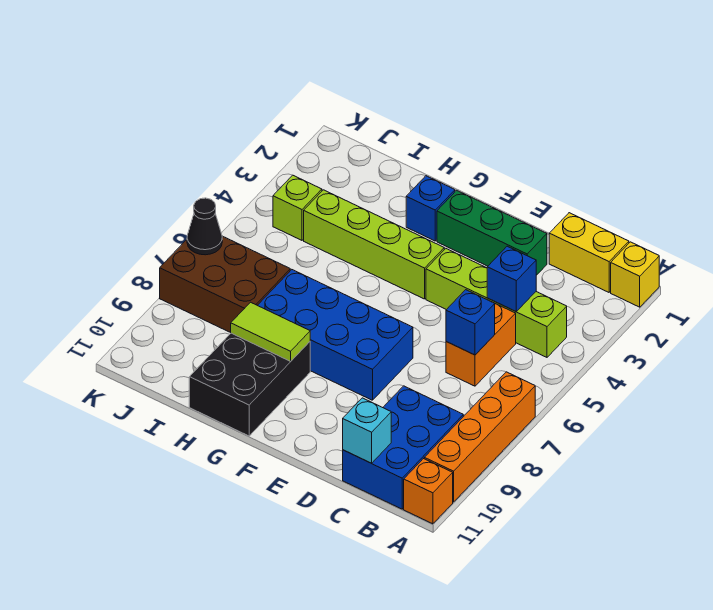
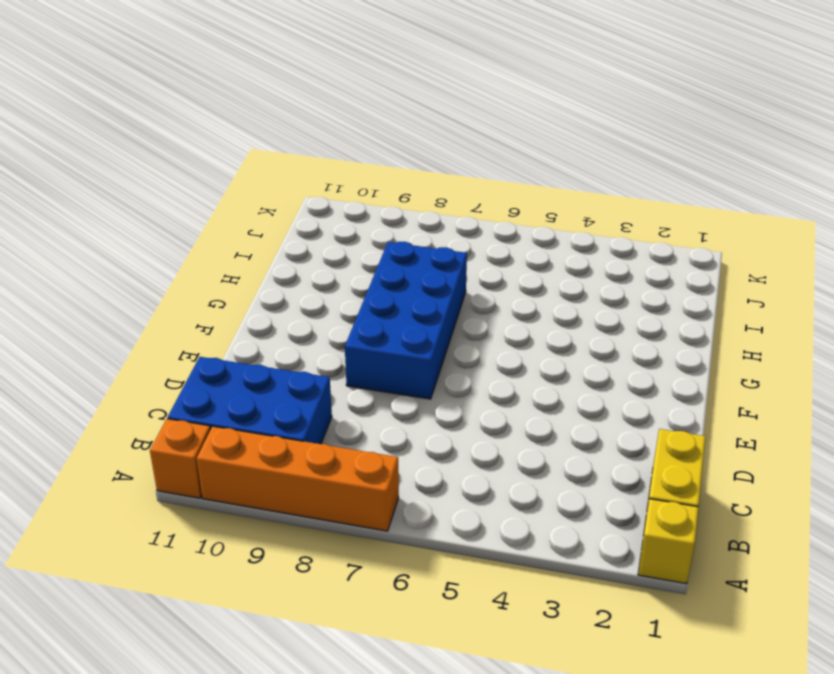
none -> lime 1x4 brick [426,249,567,357]
none -> orange 1x2 brick [446,304,516,386]
none -> green 1x3 brick [437,190,547,275]

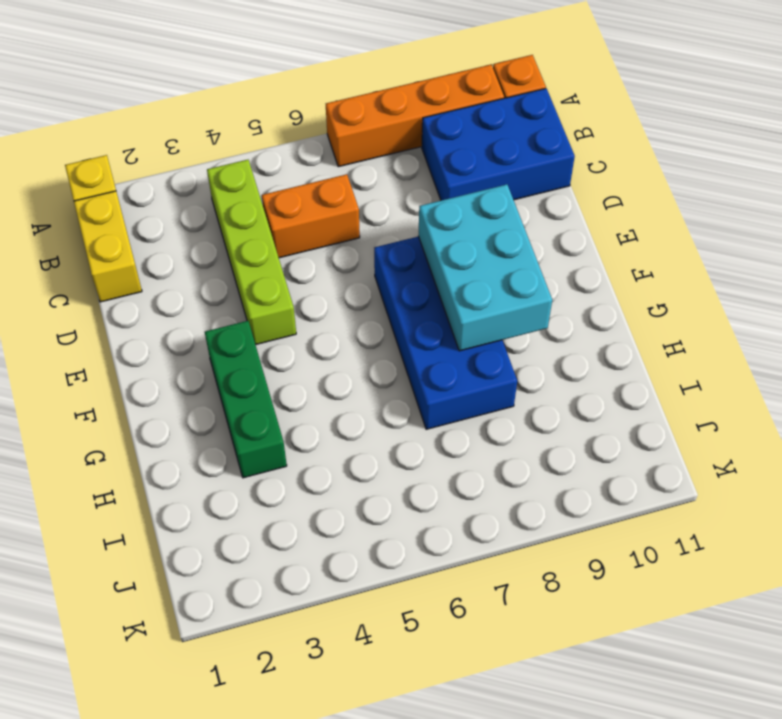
cyan 2x3 brick [418,184,552,351] -> lime 1x2 tile [231,302,310,361]
green 1x3 brick [205,321,287,478] -> green 1x3 brick moved to [437,190,547,275]
none -> lime 1x4 brick [304,190,444,299]
none -> blue 1x1 brick [406,176,455,241]
none -> black 2x3 brick [189,333,310,436]

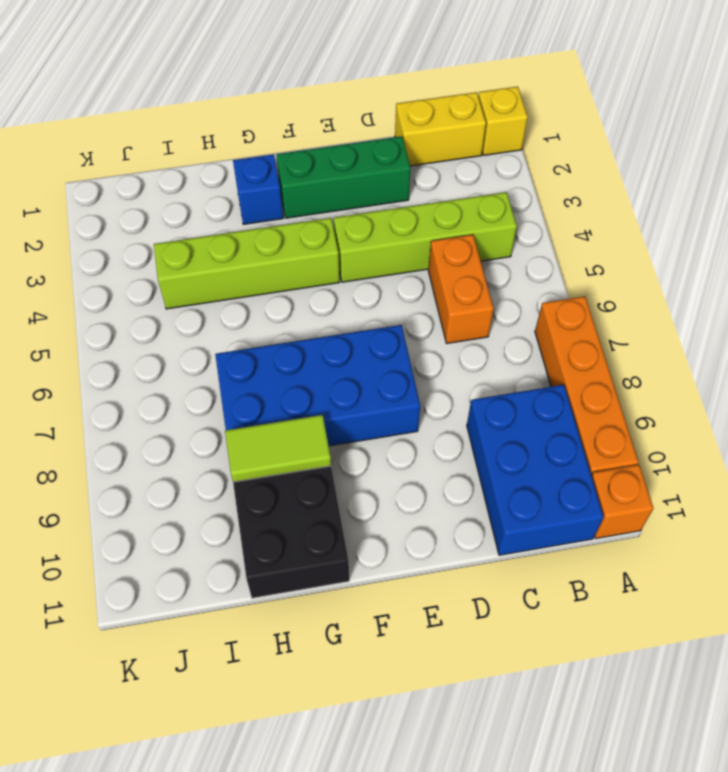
none -> brown 2x3 brick [160,236,290,333]
none -> lime 1x1 brick [273,175,322,240]
none -> blue 1x1 brick [487,246,536,311]

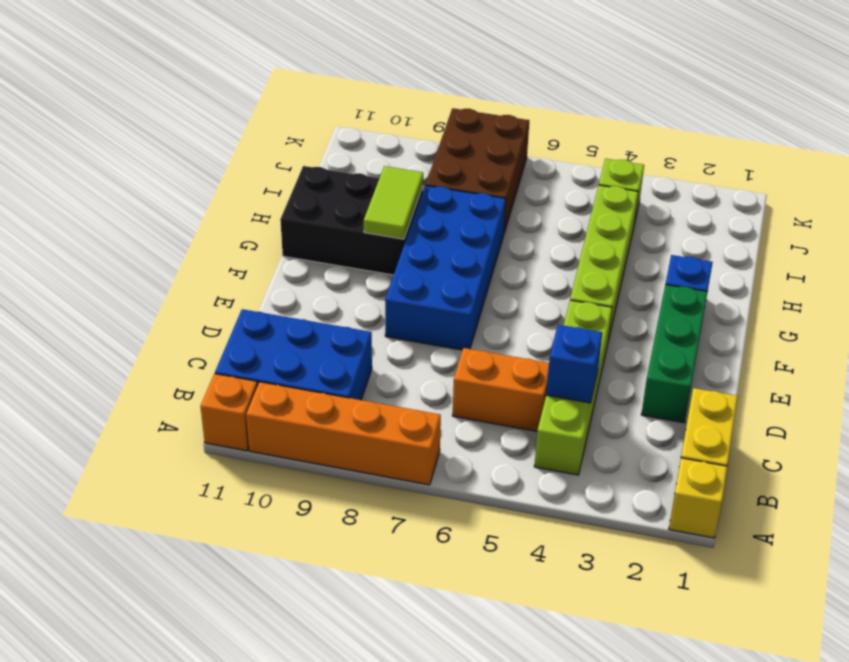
none -> blue 1x1 brick [446,290,495,355]
none -> cyan 1x1 brick [343,398,391,463]
none -> black 1x1 cone [187,198,222,255]

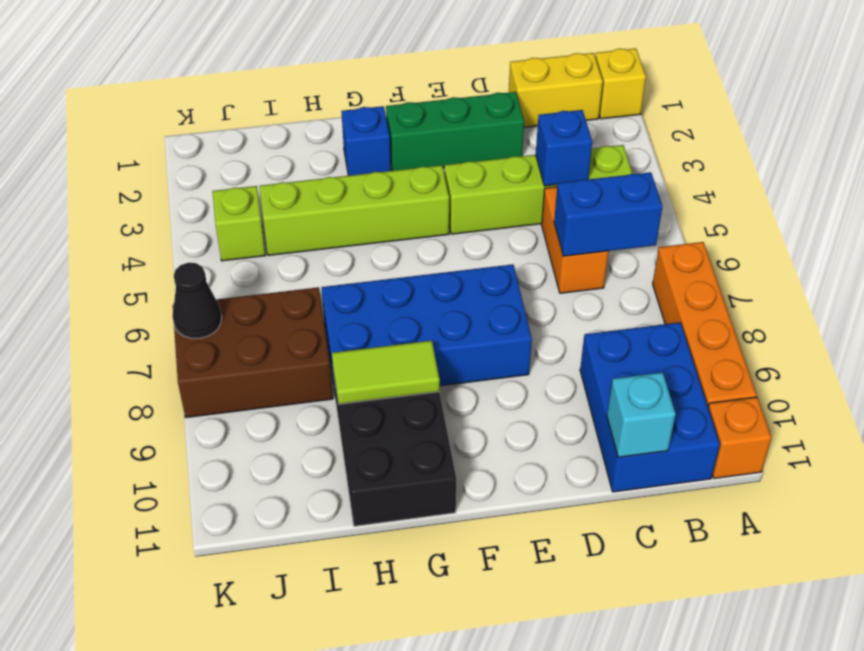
blue 1x2 brick [554,172,662,256] -> blue 1x1 brick [446,290,495,355]

